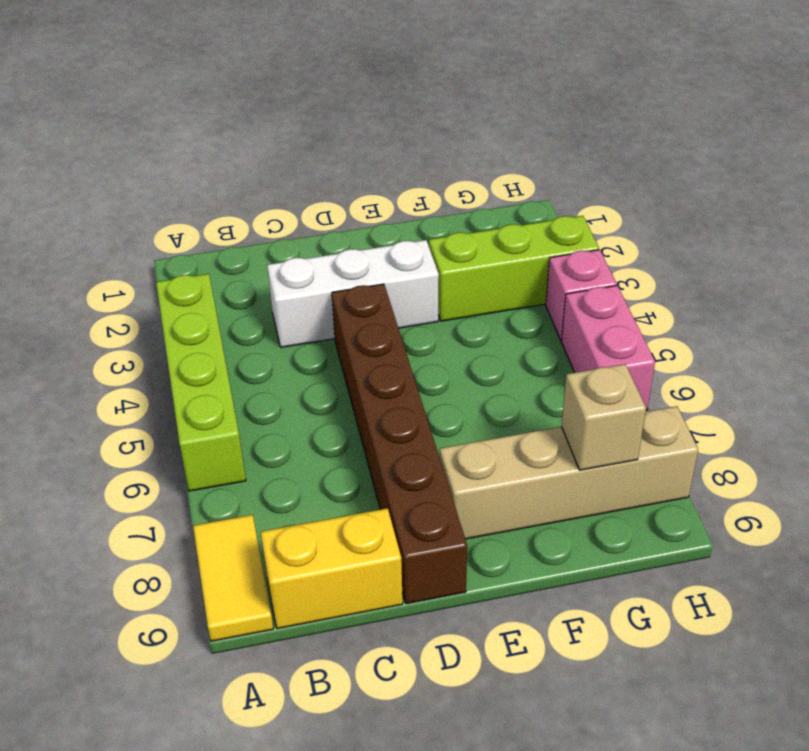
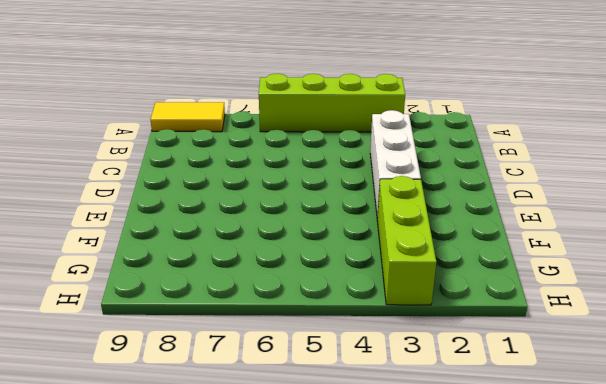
none -> yellow 1x2 brick [261,508,403,629]
none -> brown 1x6 brick [332,284,467,604]

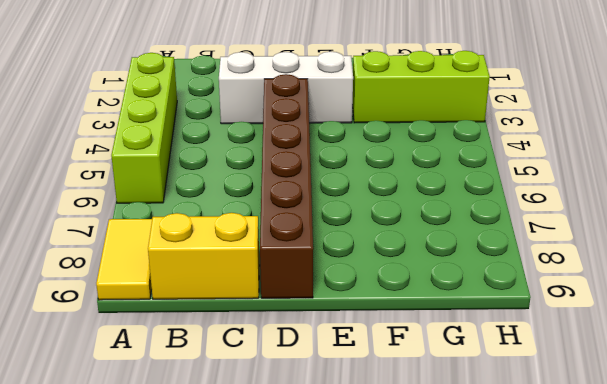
none -> tan 1x4 brick [440,406,698,539]
none -> pink 1x1 brick [546,250,617,340]

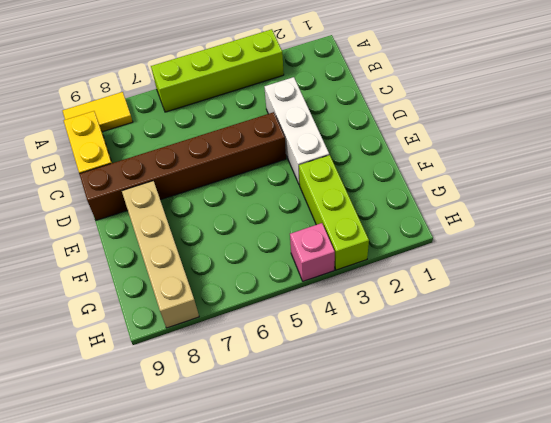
none -> pink 1x2 brick [561,286,655,410]
none -> tan 1x1 brick [561,364,646,470]

